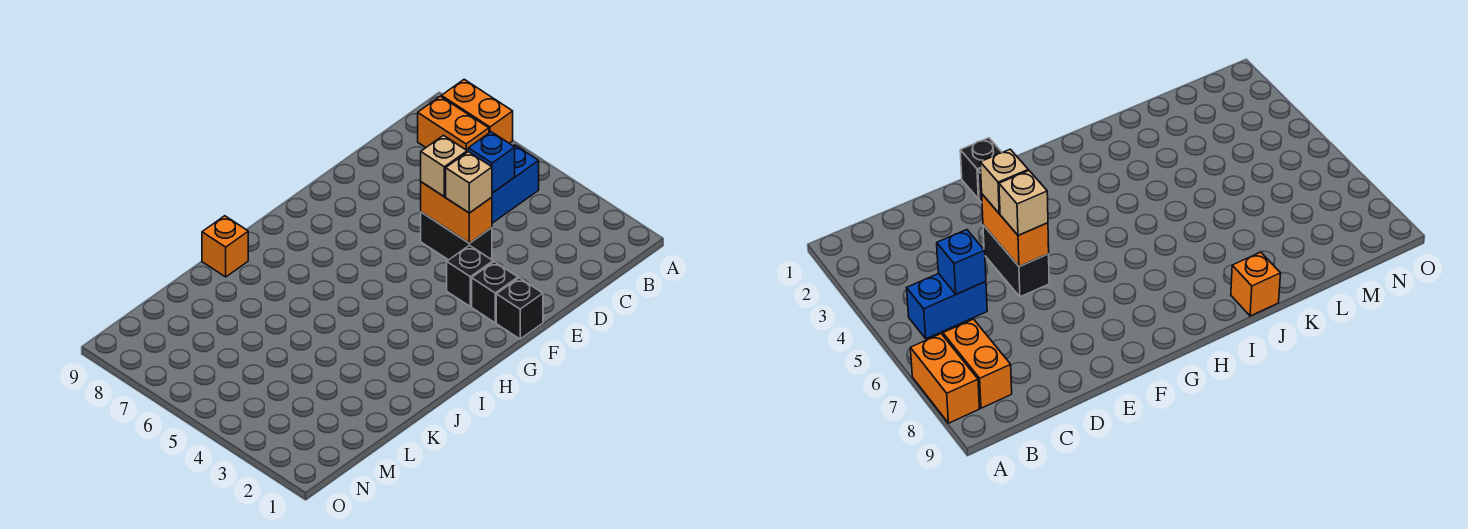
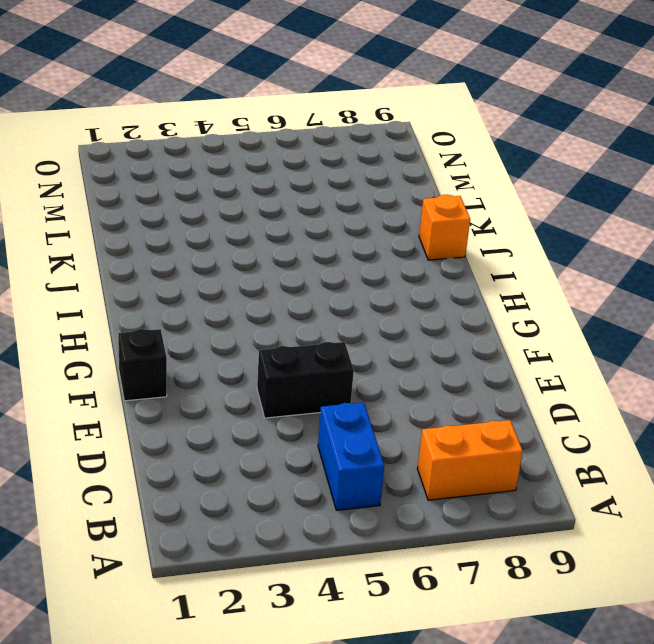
none -> orange 1x2 brick [441,79,513,143]
none -> black 1x1 brick [472,262,518,323]
none -> black 1x1 brick [447,245,493,307]

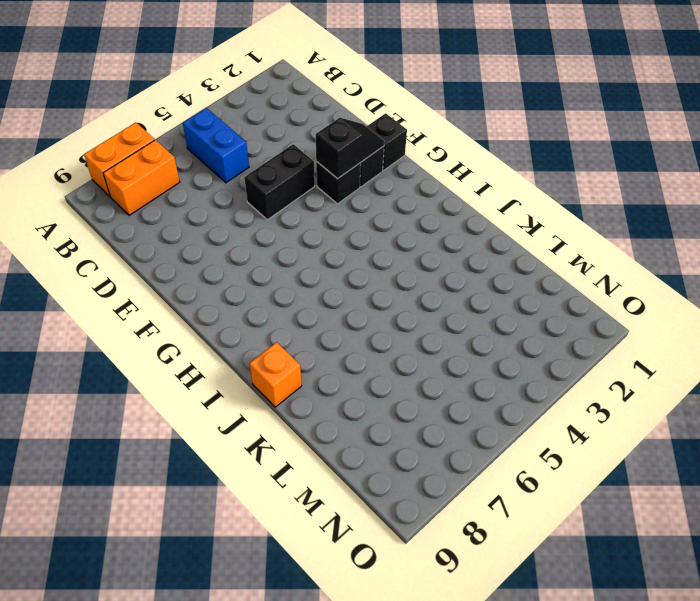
black 1x2 slope [315,118,384,179] -> none
none -> blue 1x1 brick [468,132,515,193]
none -> orange 1x2 brick [421,182,492,243]
none -> tan 1x1 brick [446,152,492,213]

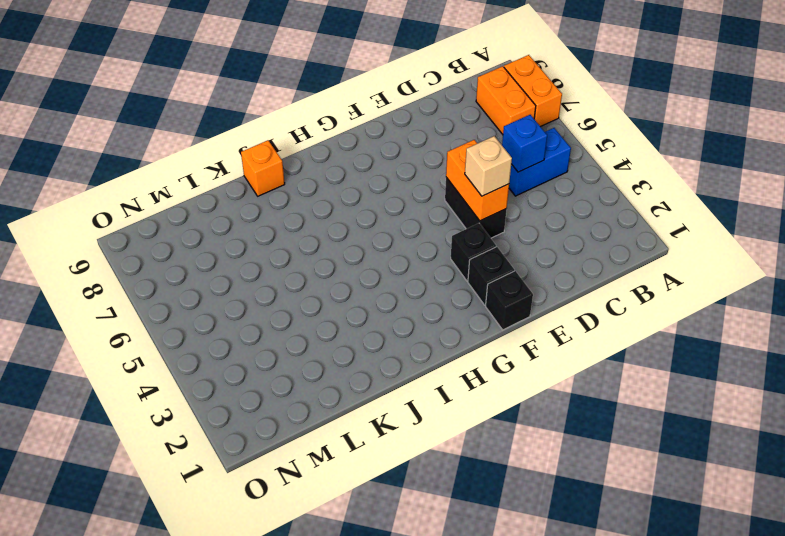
none -> tan 1x1 brick [421,135,467,197]

